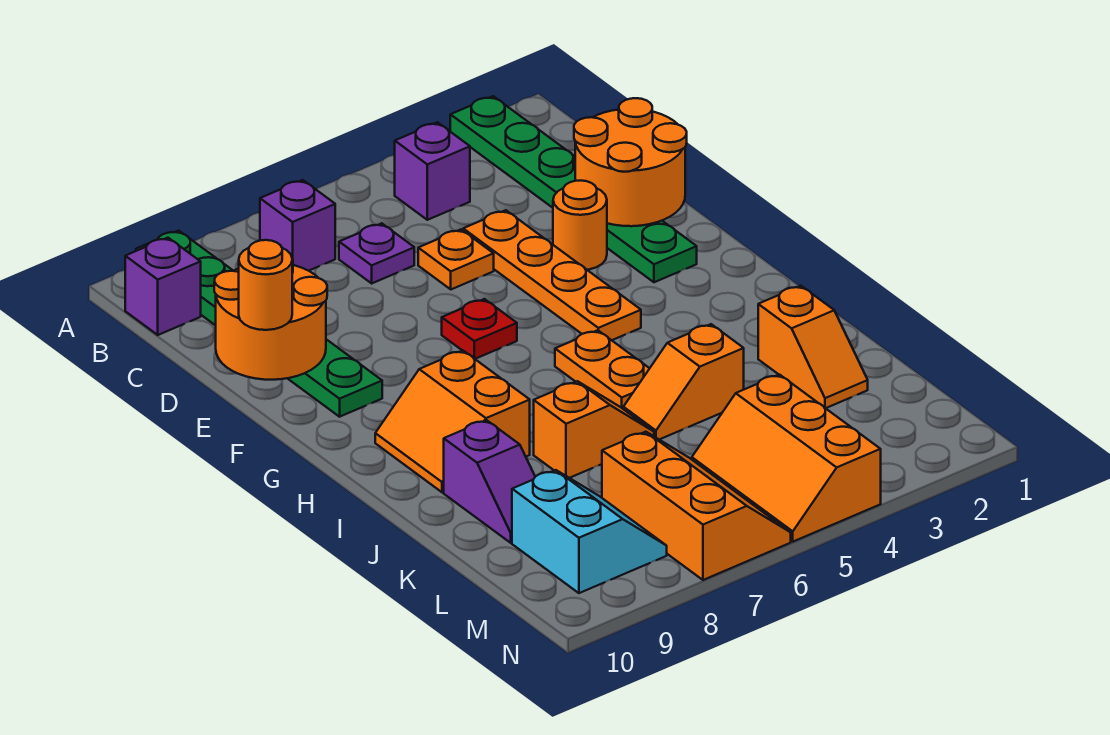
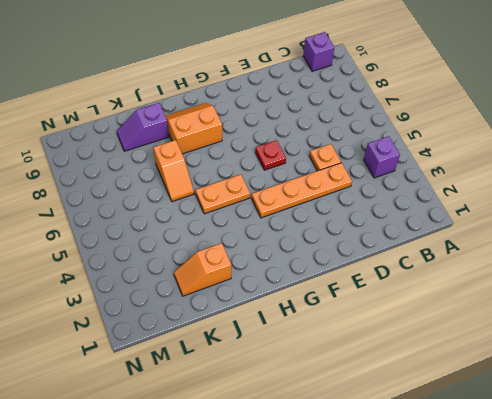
none -> green 1x6 plate [450,96,697,282]
none -> green 1x6 plate [136,231,382,417]
none -> purple 1x1 brick [260,180,335,271]

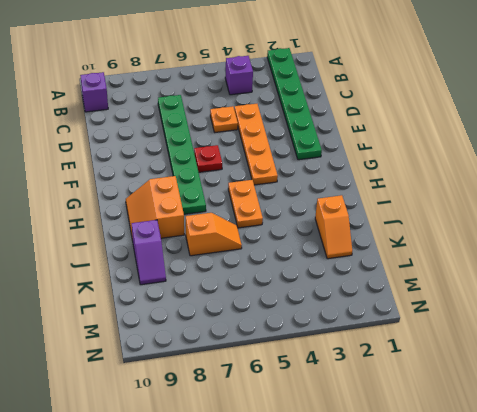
green 1x6 plate [158,95,206,214] -> green 1x6 plate moved to [136,231,382,417]
none -> purple 1x1 brick [260,180,335,271]
none -> purple 1x1 plate [339,223,414,283]
none -> orange 1x1 round brick [553,180,607,270]

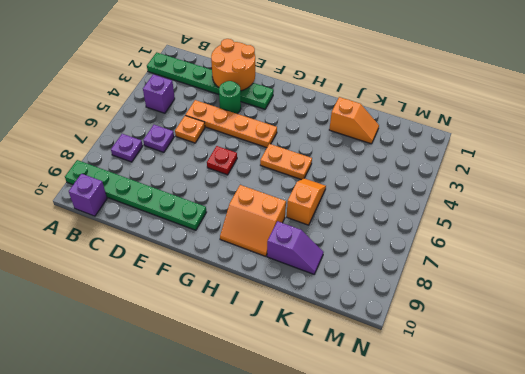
purple 1x1 plate [111,134,143,162] -> purple 1x1 brick [260,180,335,271]
green 1x1 round brick [219,81,241,114] -> orange 1x1 round brick [553,180,607,270]
none -> orange 1x2 slope [623,324,744,440]
none -> orange 2x3 slope [692,375,881,542]
none -> orange 2x3 slope [602,432,791,580]

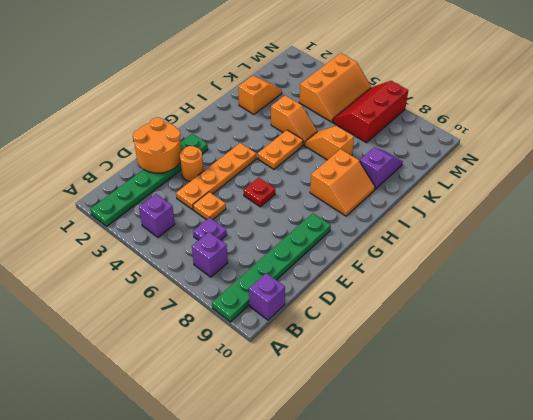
red 2x3 slope [333,81,408,143] -> orange 2x3 slope [602,432,791,580]
none -> cyan 2x2 slope [512,470,667,593]
none -> orange 2x2 round brick [214,259,327,380]
none -> orange 1x1 round brick [239,240,292,330]

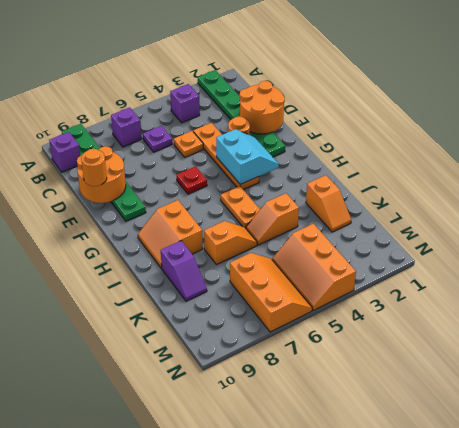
cyan 2x2 slope [216,129,279,185] -> cyan 2x2 slope moved to [512,470,667,593]

